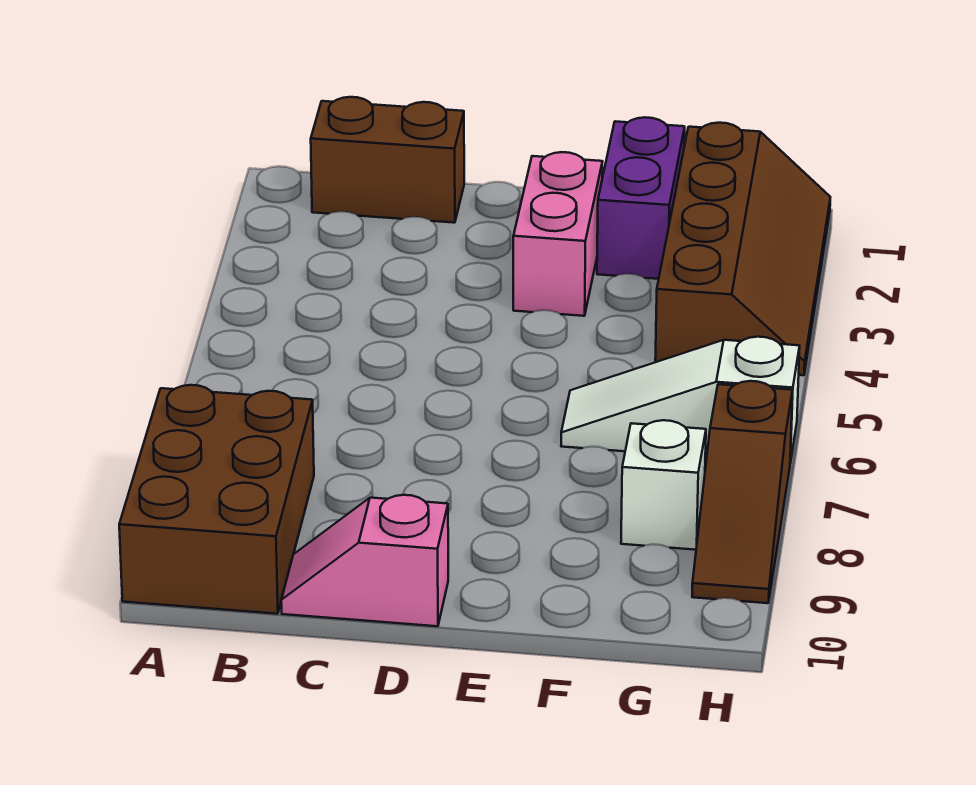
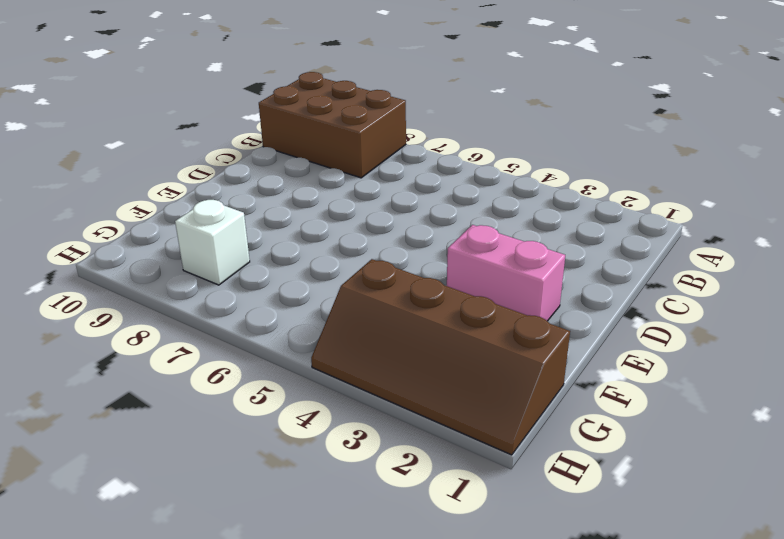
none -> brown 1x2 brick [311,97,464,223]
none -> pink 1x2 slope [281,495,448,626]

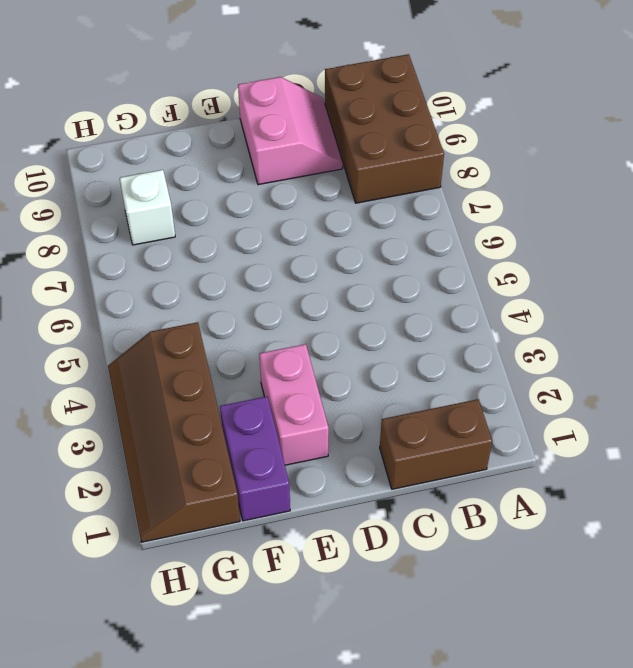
pink 2x2 slope [238,77,343,185] -> pink 1x2 slope [281,495,448,626]
none -> white 1x3 slope [561,337,800,463]
none -> brown 1x3 slope [692,381,793,603]

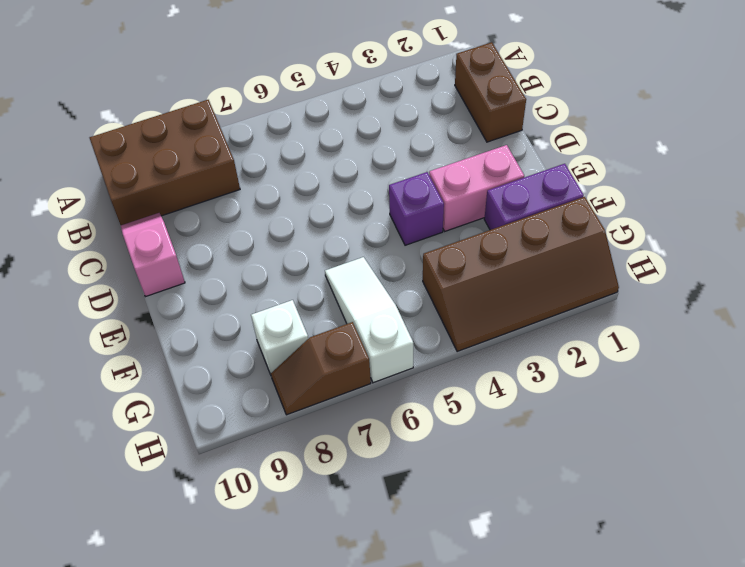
purple 1x1 brick [389,172,444,245] -> none
brown 1x2 slope [271,322,371,415] -> brown 1x3 slope [692,381,793,603]

